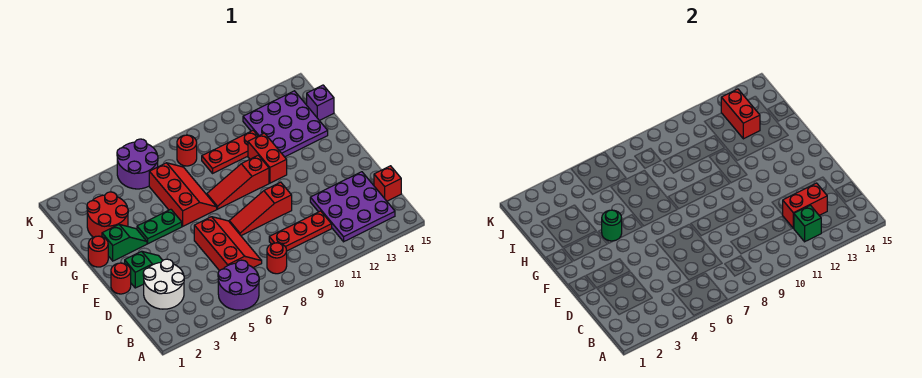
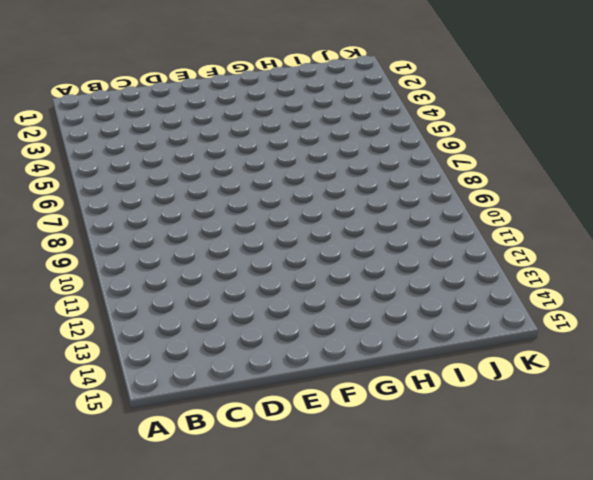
none -> purple 2x2 round brick [218,260,259,310]
none -> red 1x1 round brick [267,243,287,274]
none -> purple 3x3 plate [310,172,395,242]

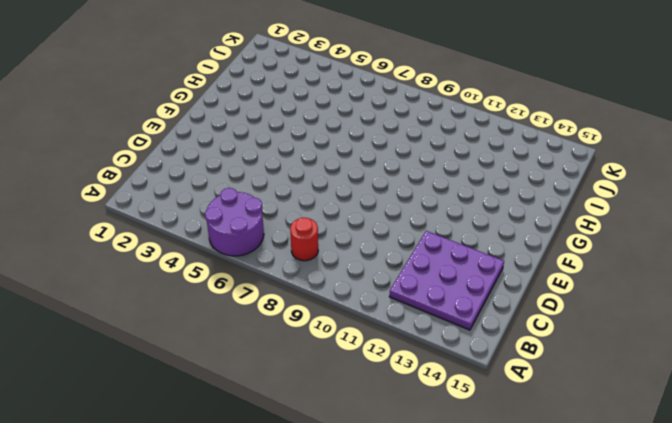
none -> white 2x2 round brick [143,259,184,309]
none -> red 2x3 slope [194,217,262,271]
none -> red 1x3 plate [269,211,332,251]

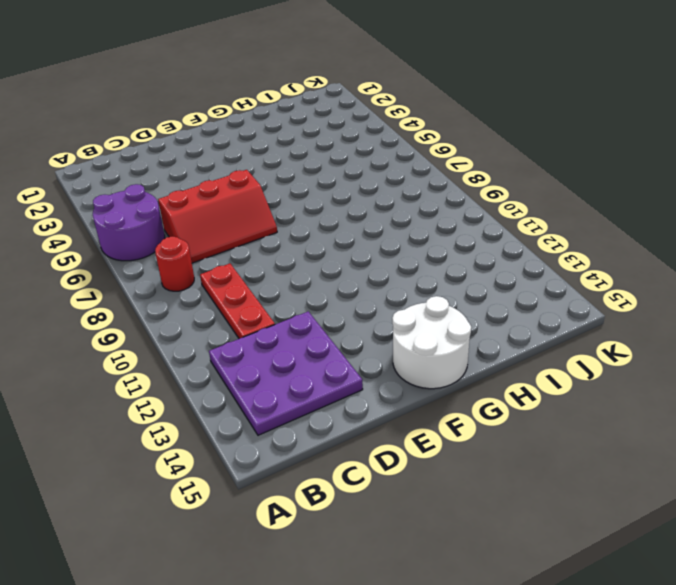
white 2x2 round brick [392,296,471,389] -> white 2x2 round brick moved to [143,259,184,309]
none -> red 1x1 brick [374,166,401,201]
none -> red 1x1 round brick [111,263,131,294]
none -> green 1x2 slope [125,251,163,288]

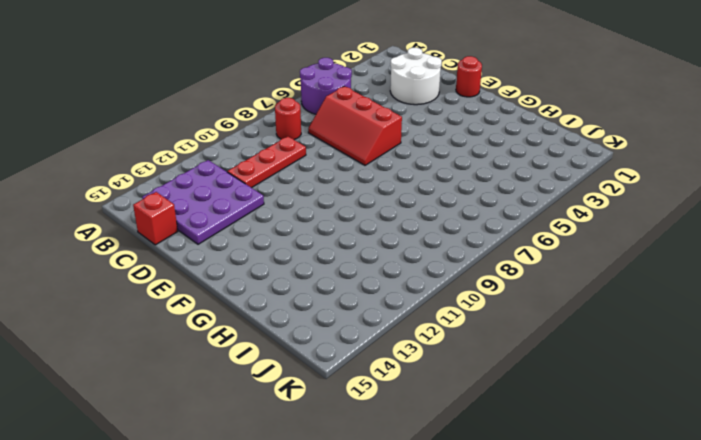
none -> green 1x2 slope [125,251,163,288]
none -> red 1x3 slope [229,182,292,236]
none -> red 1x1 round brick [88,236,108,267]

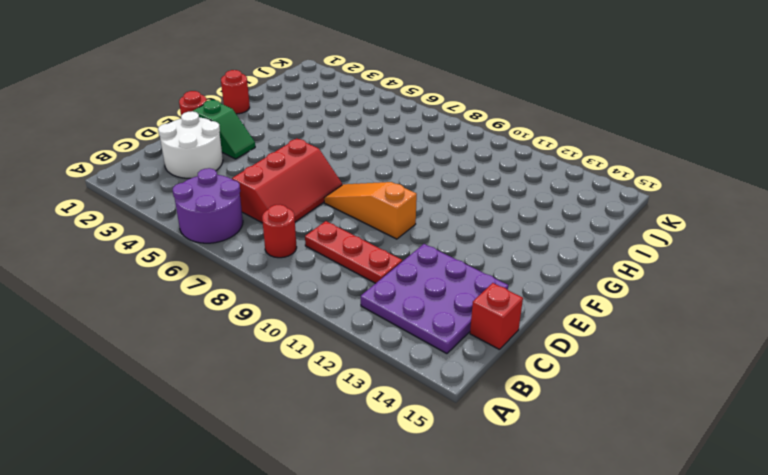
orange 1x3 slope [324,182,417,239] -> red 1x3 slope [229,182,292,236]
none -> green 1x2 slope [102,225,147,261]
none -> green 1x2 plate [137,209,182,244]
none -> red 2x3 slope [149,163,217,226]

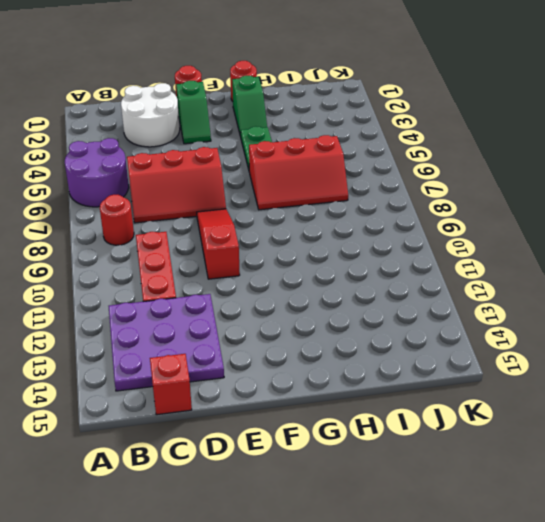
none -> red 1x3 slope [207,155,269,209]
none -> red 1x2 brick [248,133,287,183]
none -> red 2x2 round brick [87,192,128,237]

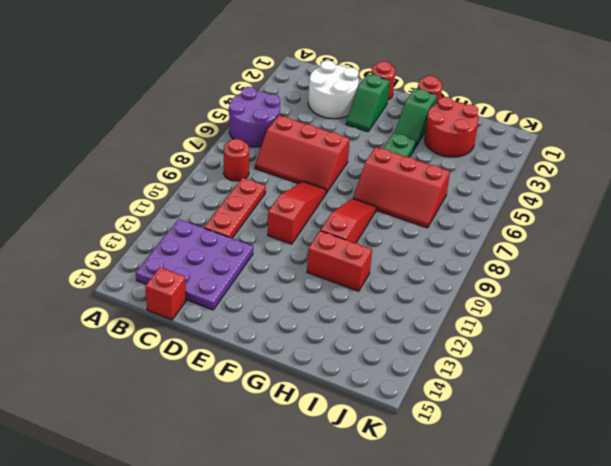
none -> purple 3x3 plate [243,91,328,157]
none -> red 1x3 plate [202,130,258,173]
none -> purple 1x1 brick [307,85,334,121]

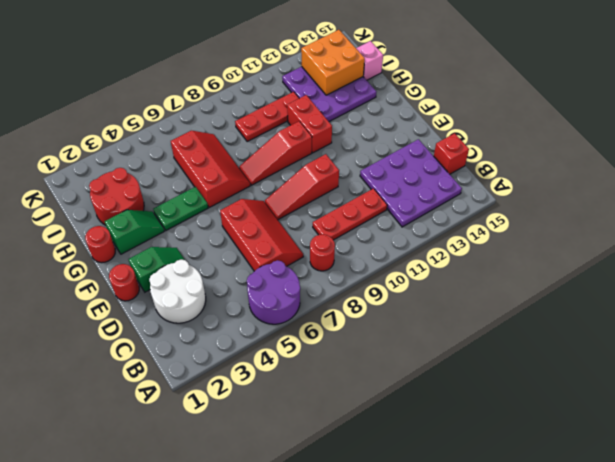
orange 2x2 brick [301,30,365,95] -> red 1x2 brick [721,89,760,139]
pink 1x1 brick [356,41,383,80] -> purple 1x1 brick [307,85,334,121]
none -> purple 2x2 round brick [117,139,158,189]
none -> red 1x1 round brick [177,135,197,166]
none -> green 1x1 brick [794,205,821,242]

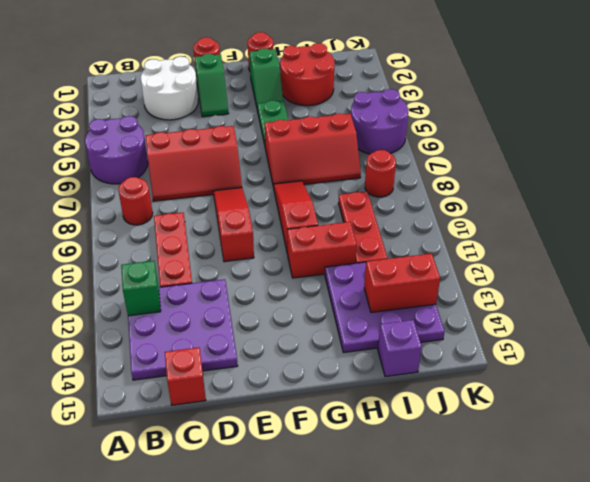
none -> red 1x2 brick [783,183,827,228]
none -> green 1x1 round brick [602,210,622,241]

